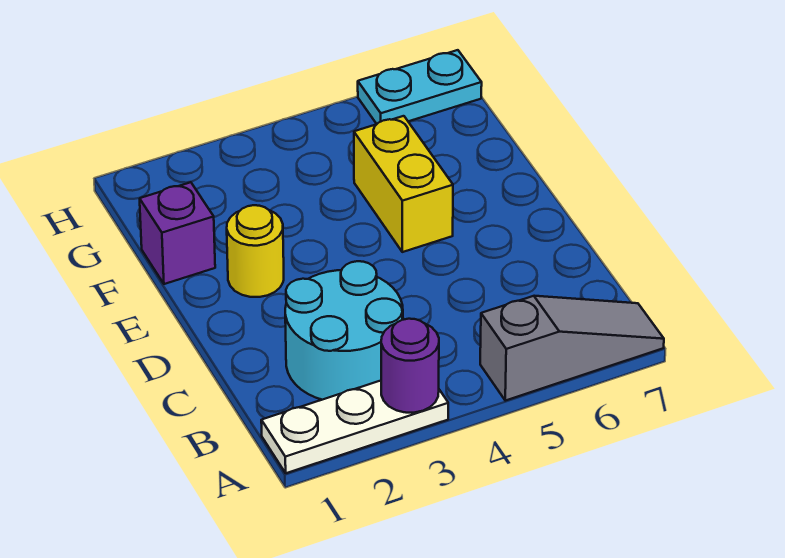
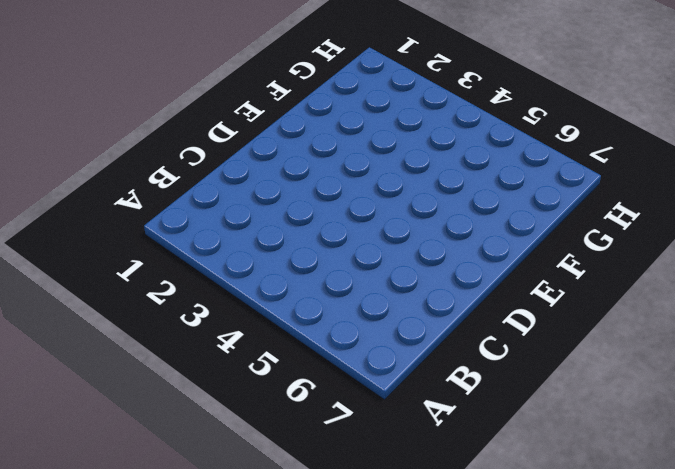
none -> white 1x3 plate [261,381,448,473]
none -> grey 1x3 slope [480,296,664,401]

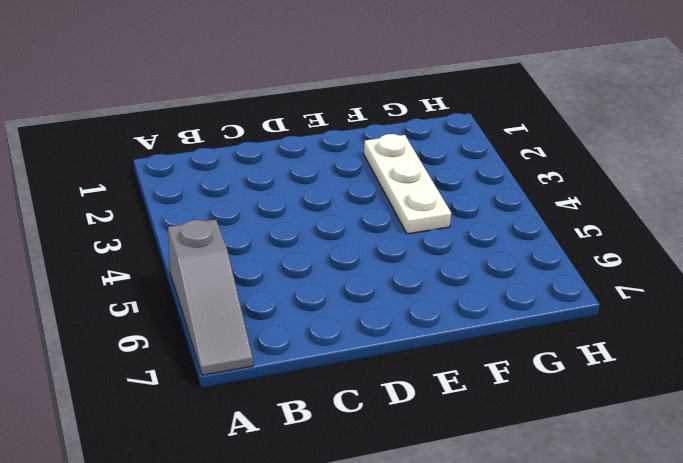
white 1x3 plate [364,134,451,234] -> white 1x3 plate moved to [261,381,448,473]
none -> cyan 2x2 round brick [285,261,403,400]
none -> yellow 1x1 round brick [227,205,284,297]

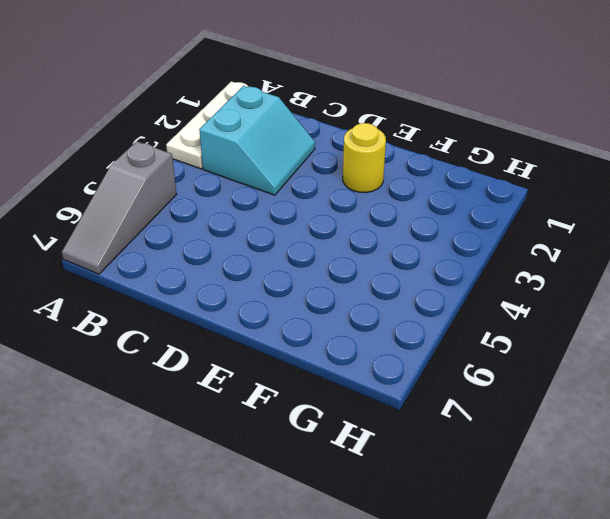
cyan 2x2 slope [199,86,315,195] -> cyan 2x2 round brick [285,261,403,400]
none -> yellow 1x2 brick [354,116,453,252]
none -> purple 1x1 brick [140,182,215,284]

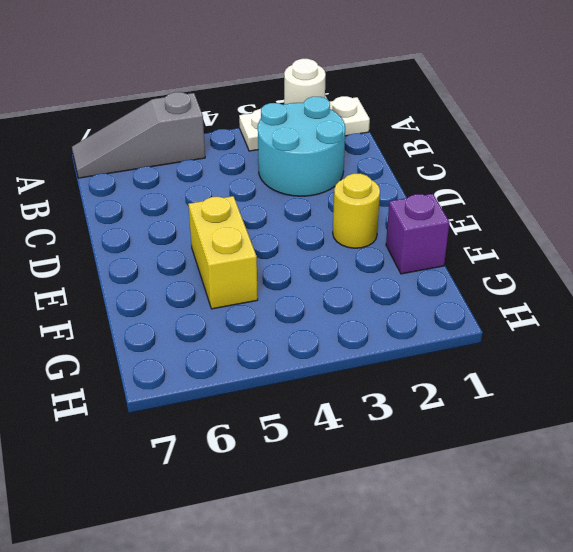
white 1x1 round brick [284,59,326,104] -> none
none -> cyan 1x2 plate [358,50,482,124]
none -> purple 1x1 round brick [381,319,439,413]

